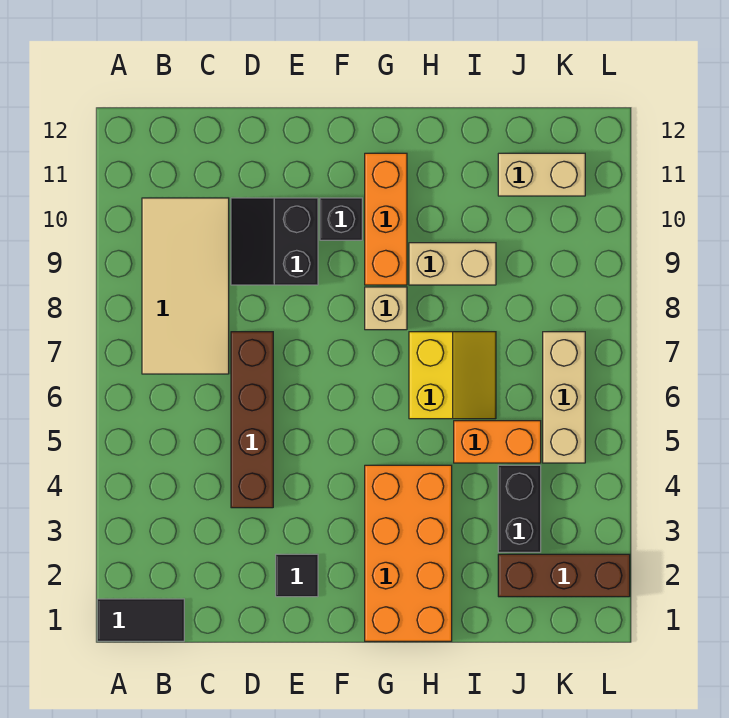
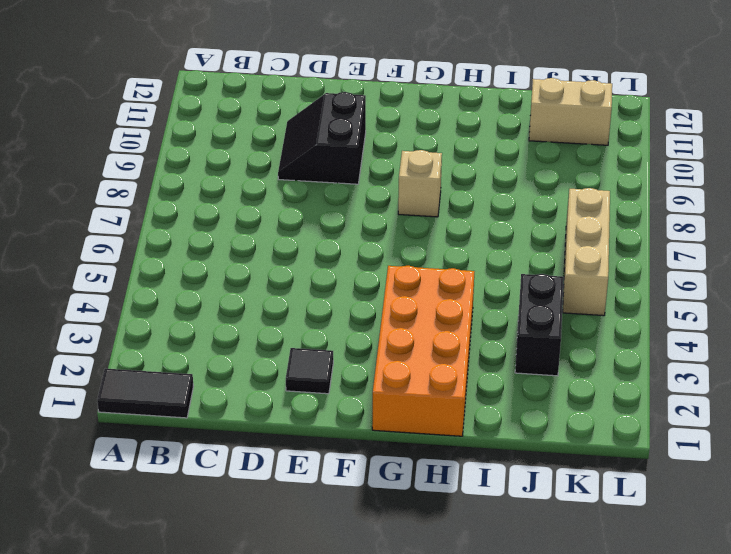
none -> tan 2x4 tile [142,198,229,374]
none -> brown 1x4 brick [231,332,273,508]
none -> black 1x1 brick [320,198,362,240]

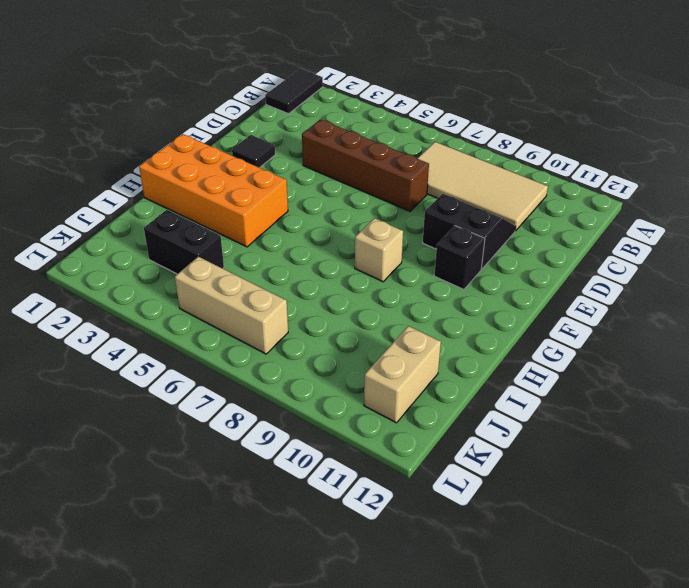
none -> orange 1x3 brick [365,153,407,285]
none -> yellow 2x2 slope [409,332,496,419]
none -> tan 1x2 brick [409,243,496,285]

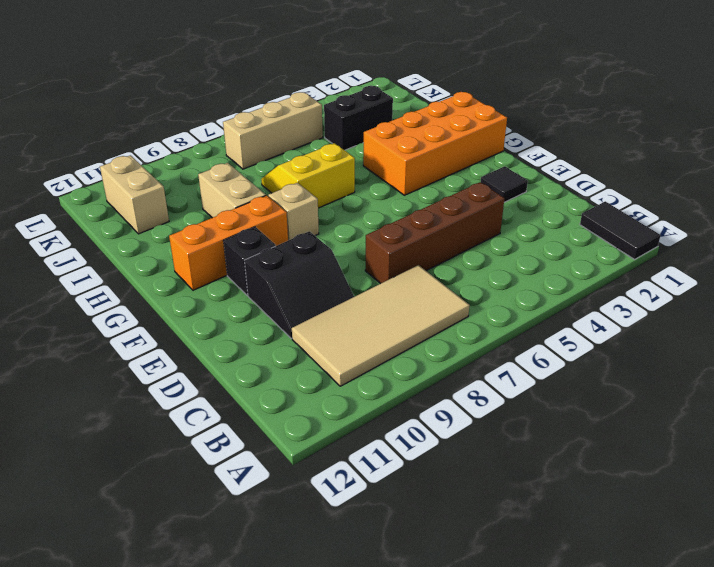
none -> orange 1x2 brick [454,421,541,463]
none -> brown 1x3 brick [498,554,630,597]

